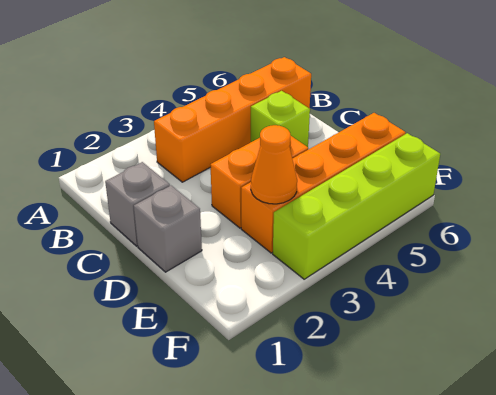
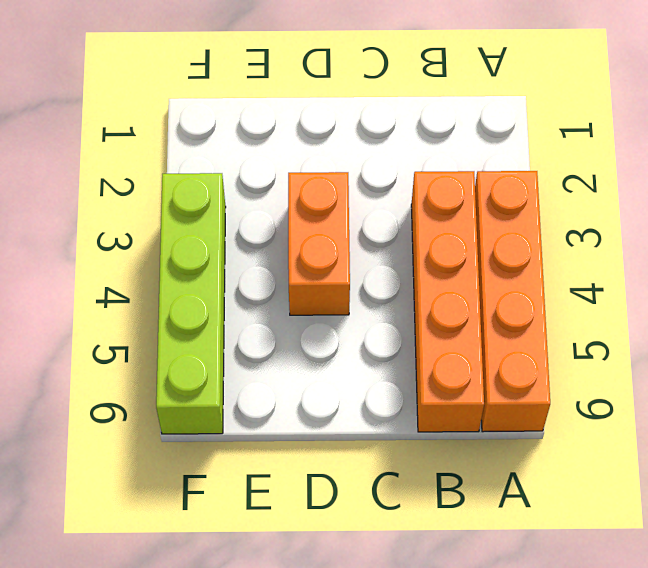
orange 1x4 brick [475,171,550,432] -> orange 1x4 brick moved to [241,113,406,253]
none -> grey 1x1 brick [105,162,170,246]
none -> lime 1x1 brick [251,91,310,147]

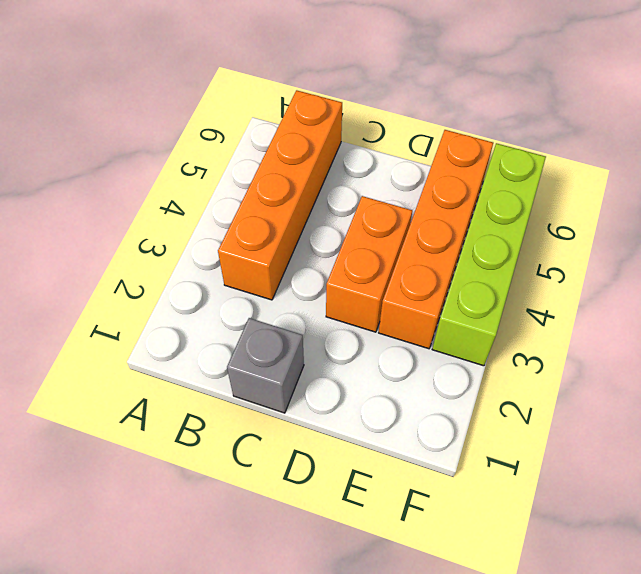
none -> lime 1x1 brick [251,91,310,147]
none -> grey 1x1 brick [134,186,202,272]

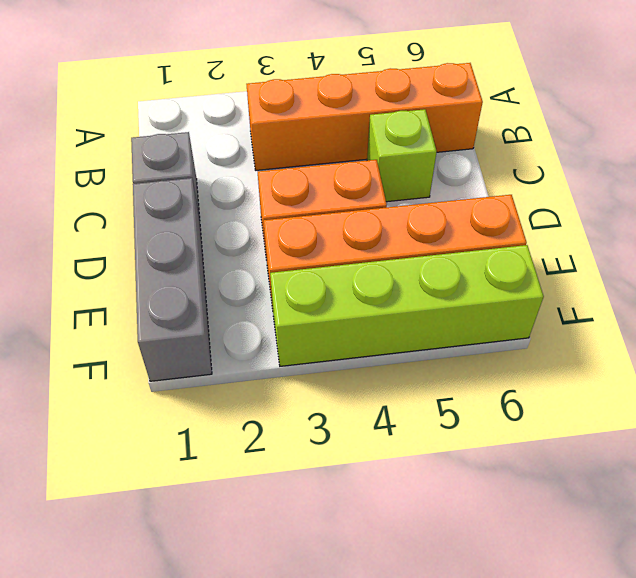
grey 1x3 brick [133,178,212,381] -> grey 1x1 brick [134,186,202,272]
none -> orange 1x1 cone [251,125,297,204]

